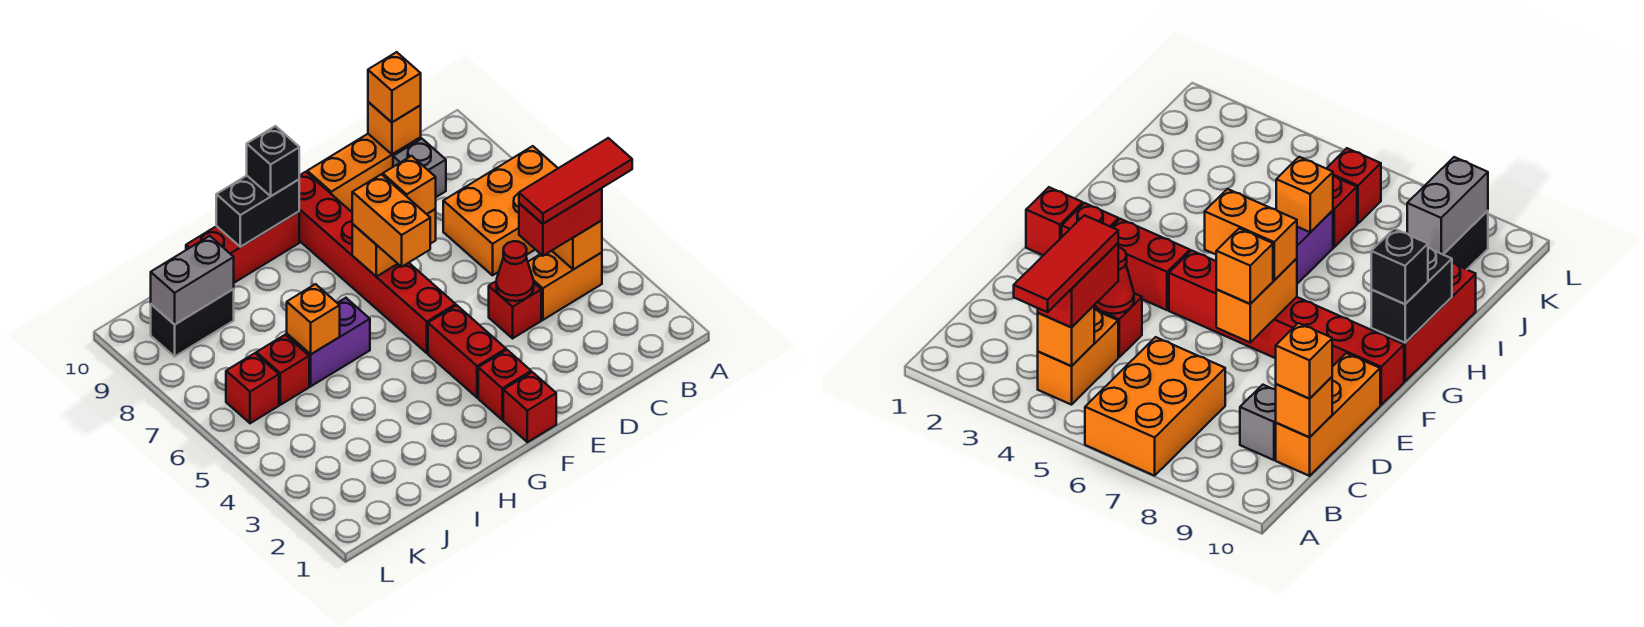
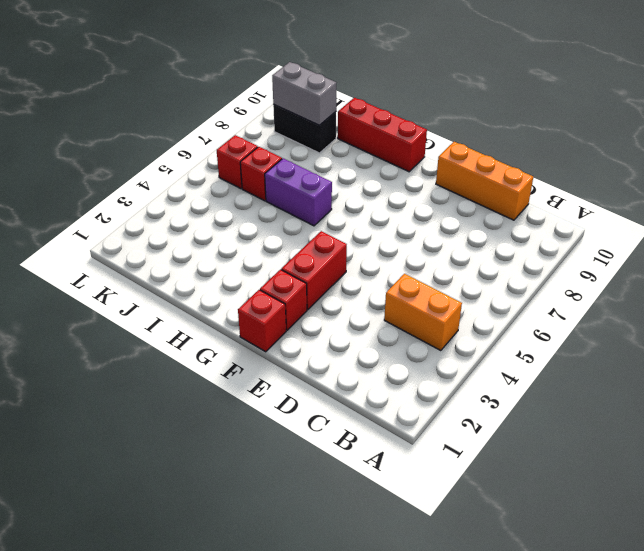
none -> orange 2x3 brick [443,146,558,275]
none -> grey 1x1 brick [393,139,446,197]
none -> red 1x1 brick [489,282,541,338]

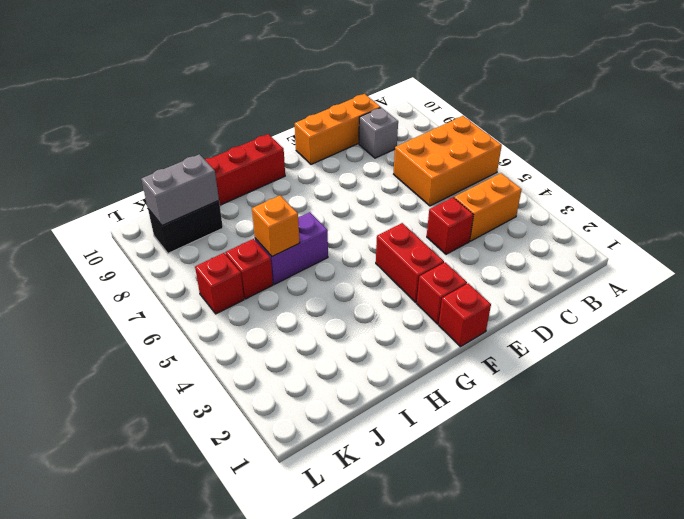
none -> red 1x6 brick [299,172,456,353]
none -> orange 1x1 brick [552,220,602,270]
none -> orange 1x1 brick [368,102,421,154]

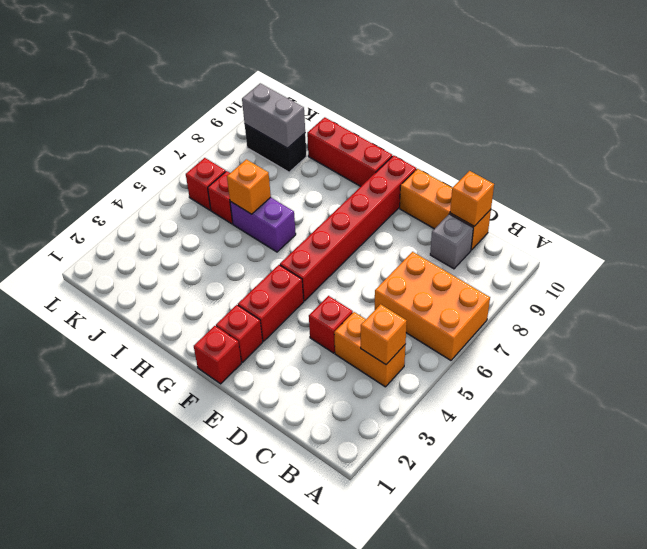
none -> red 1x1 cone [496,241,534,301]
none -> orange 1x2 brick [352,209,436,277]
none -> black 1x2 brick [216,176,299,247]

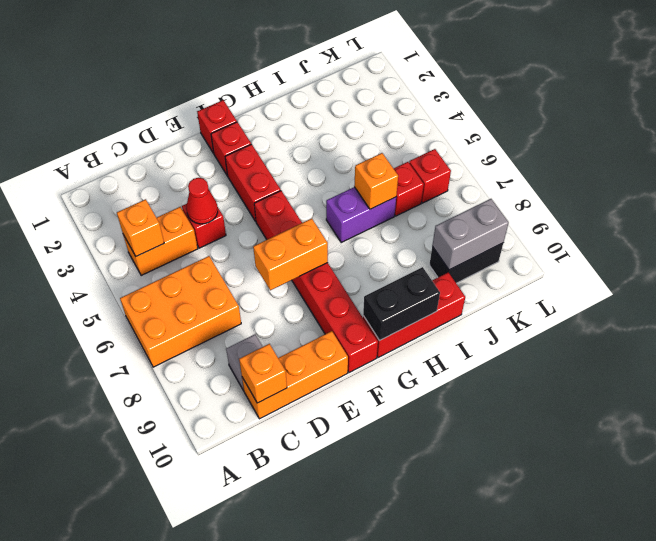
none -> red 1x2 brick [519,188,602,256]
none -> orange 1x1 brick [368,52,421,122]
none -> orange 1x1 brick [383,156,436,214]

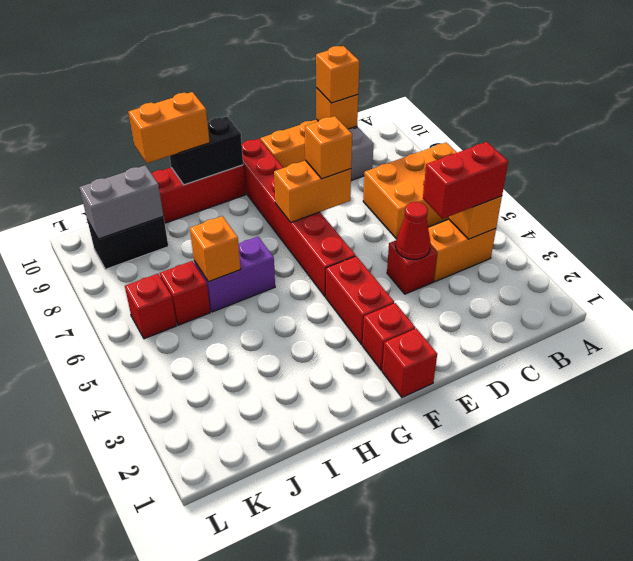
orange 1x2 brick [128,92,210,163] -> orange 1x2 brick turned to [352,174,430,267]
none -> black 1x1 brick [247,126,299,196]
none -> red 1x3 tile [519,138,632,224]

